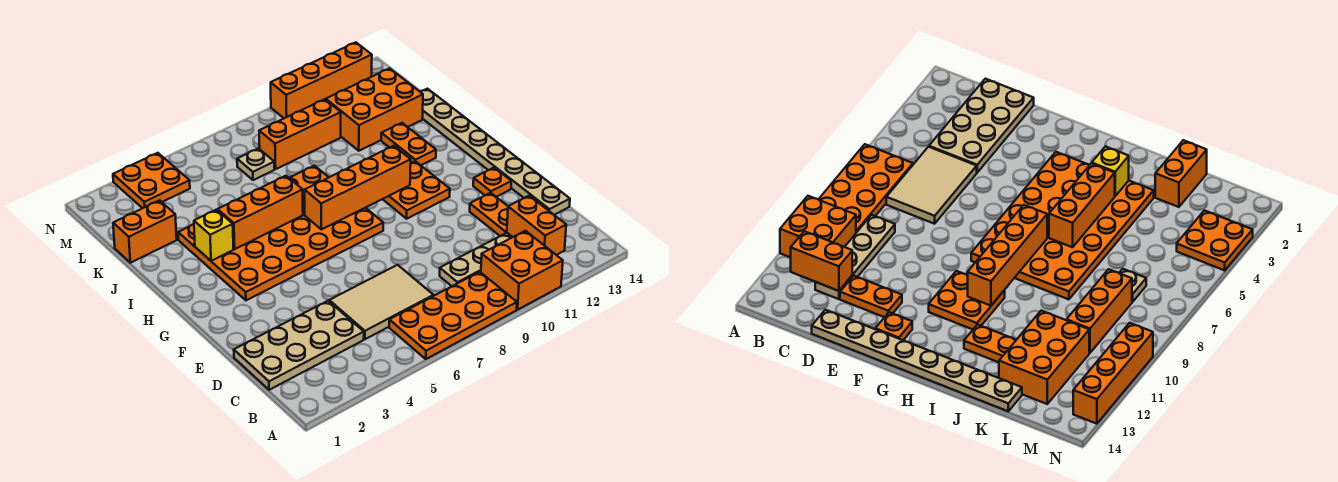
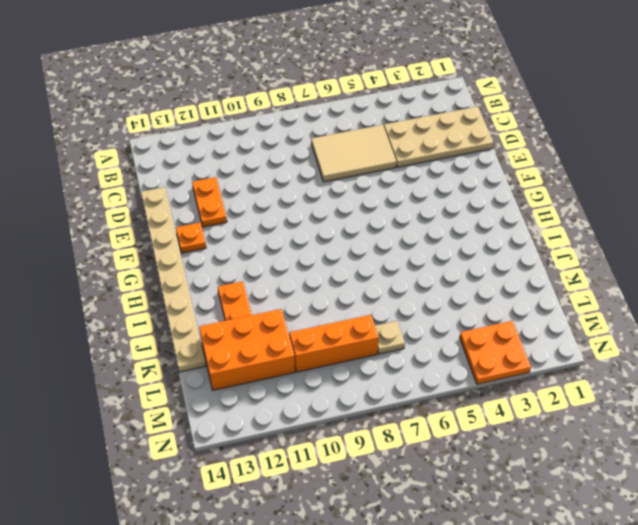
none -> orange 2x4 plate [389,272,517,359]
none -> orange 2x2 brick [481,231,563,310]
none -> tan 1x4 plate [440,233,512,286]

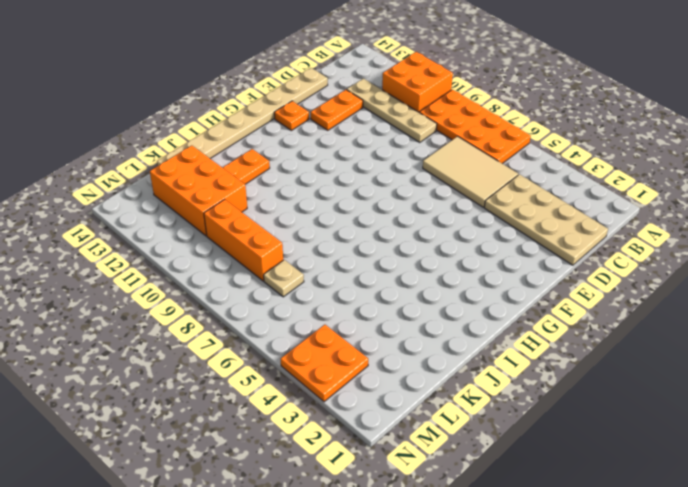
none -> orange 4x6 plate [178,166,383,300]
none -> orange 2x2 plate [383,161,450,219]
none -> orange 1x2 brick [113,200,177,263]

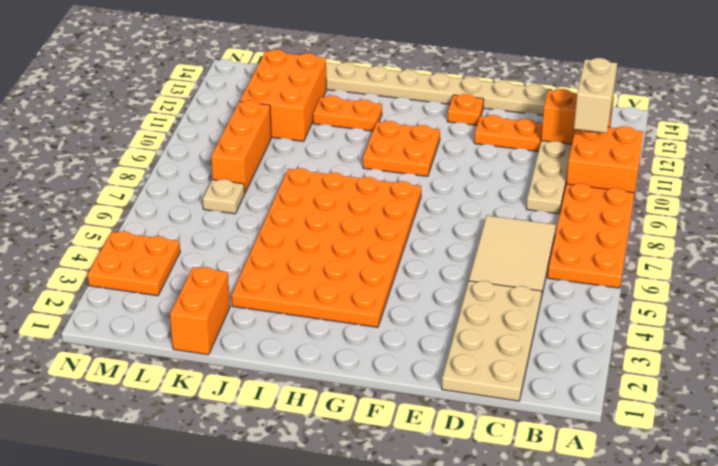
tan 1x2 brick [574,58,617,133] -> none
none -> orange 1x4 brick [271,42,372,118]
none -> orange 1x4 brick [305,146,411,229]
none -> yellow 1x1 brick [194,210,234,261]

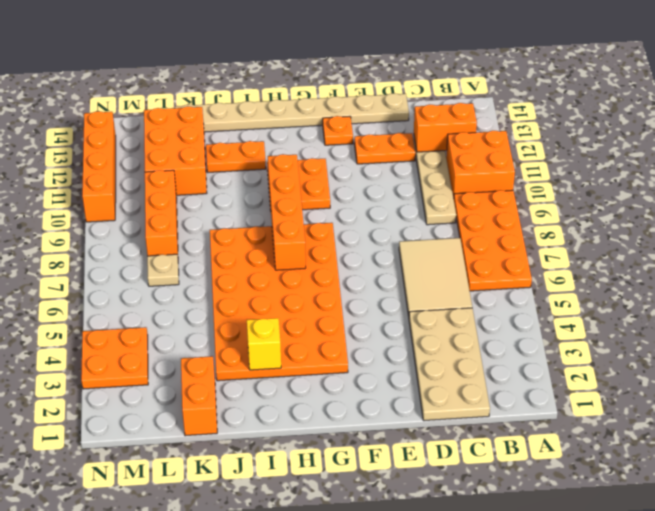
none -> orange 1x3 brick [218,176,303,249]

